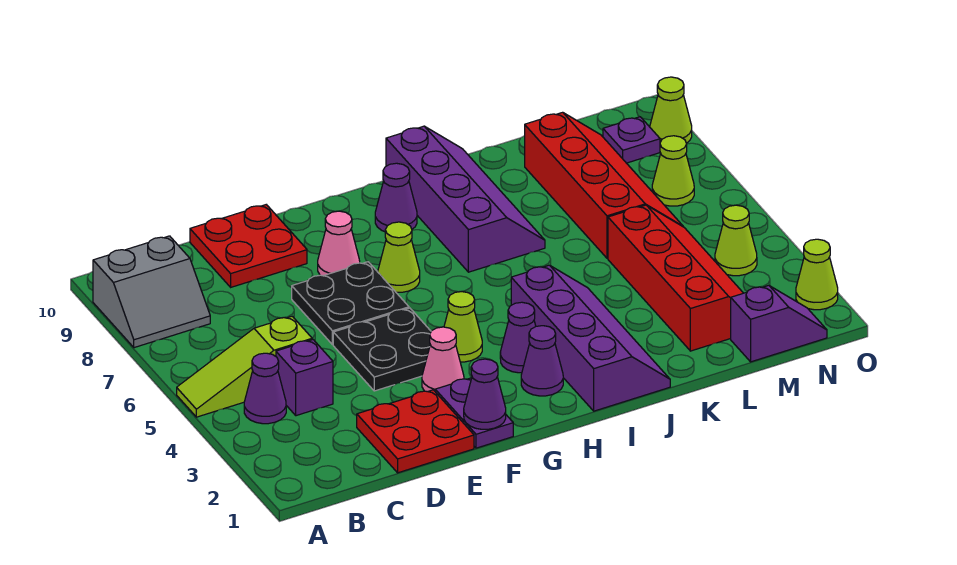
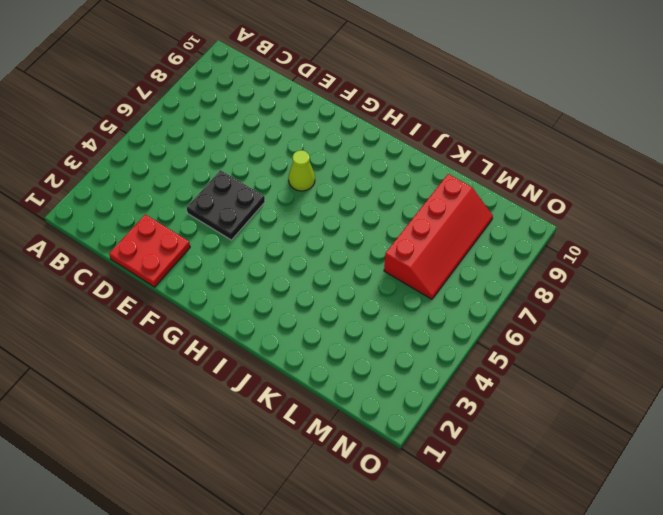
none -> lime 1x3 slope [177,316,312,417]
none -> grey 2x2 slope [93,236,210,348]
none -> purple 1x1 cone [244,353,286,424]

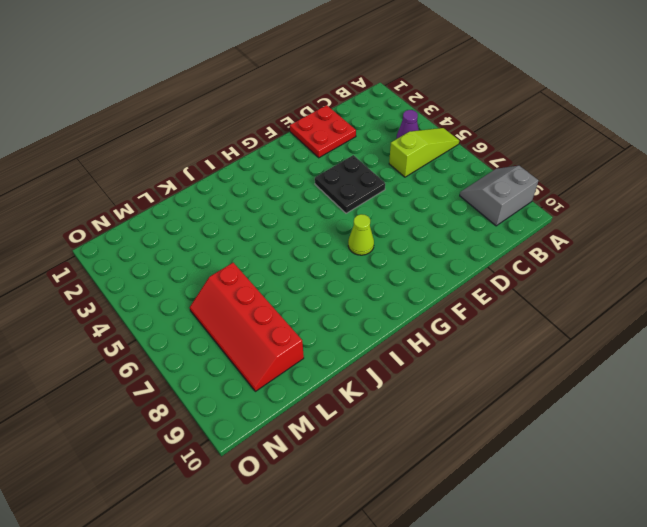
none -> purple 1x1 brick [276,340,333,416]
none -> red 2x2 plate [190,205,307,287]
none -> black 2x2 plate [292,262,409,345]

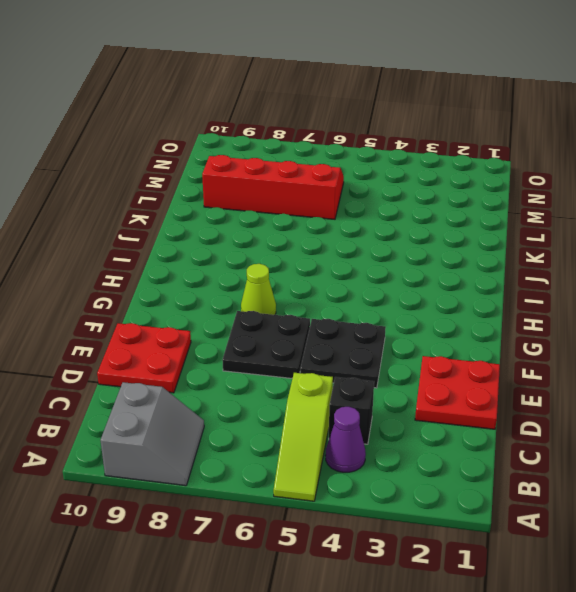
black 1x1 brick [329,377,374,444] -> purple 1x1 brick [276,340,333,416]
none -> purple 1x2 plate [435,378,513,448]
none -> pink 1x1 cone [422,327,464,392]
none -> pink 1x1 cone [318,211,360,276]

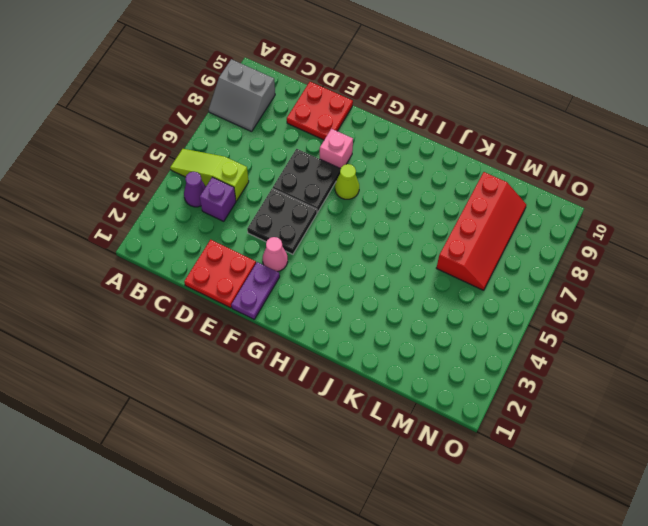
pink 1x1 brick [320,129,353,169] -> pink 1x1 cone [318,211,360,276]
none -> lime 1x1 cone [444,292,482,362]
none -> purple 1x1 cone [521,326,563,396]
none -> purple 1x1 cone [500,302,536,373]

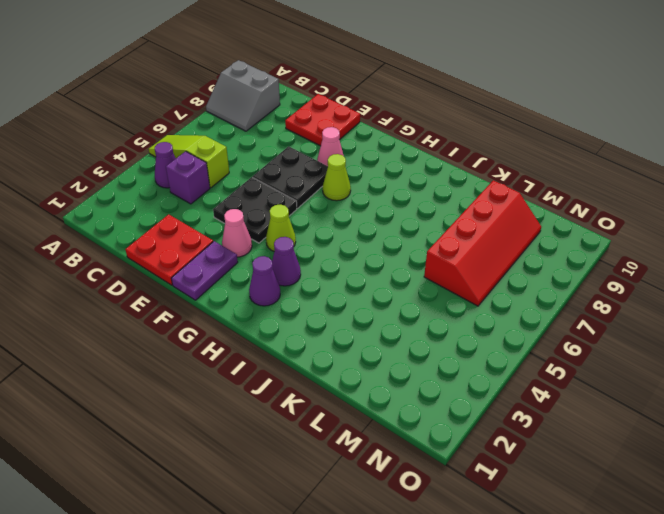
none -> purple 1x1 cone [375,163,417,232]
none -> purple 2x4 slope [511,265,670,411]
none -> purple 2x4 slope [386,126,545,272]

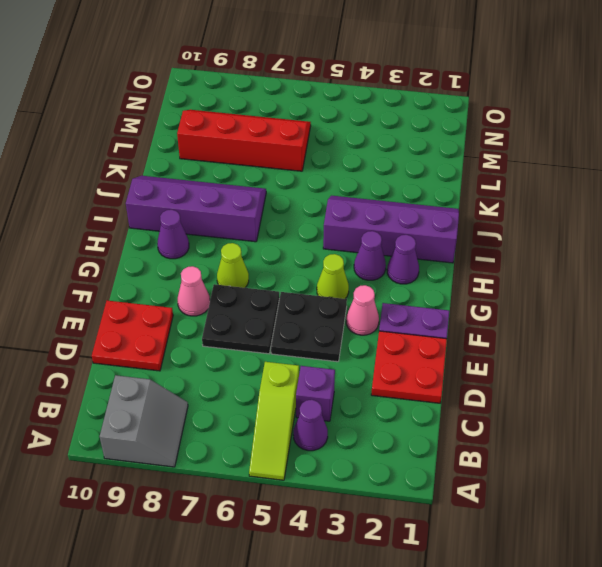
none -> red 2x4 slope [608,205,743,351]
none -> purple 1x2 slope [731,285,827,362]
none -> lime 1x1 cone [715,205,757,276]

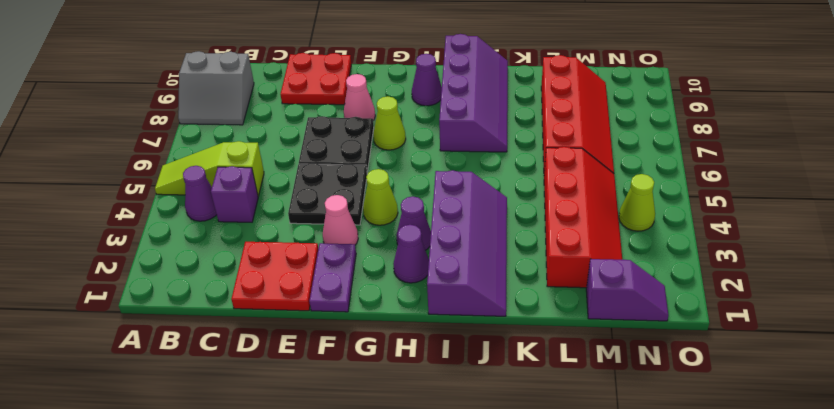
none -> lime 1x1 cone [652,136,694,206]
none -> purple 1x1 plate [603,117,660,163]
none -> lime 1x1 cone [796,239,838,310]

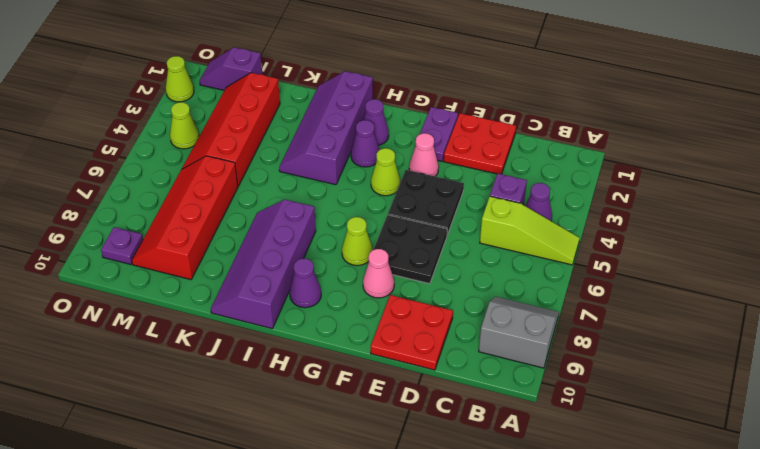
none -> lime 1x1 cone [652,136,694,206]
none -> lime 1x1 cone [650,77,692,143]
none -> purple 1x1 cone [464,359,506,429]

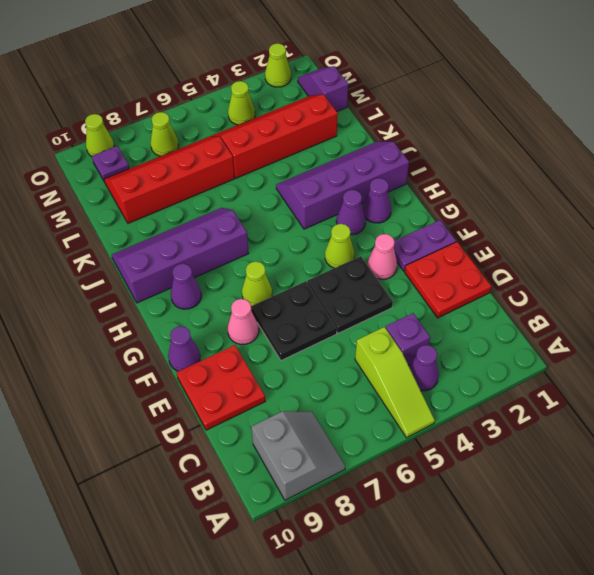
purple 1x1 cone [168,326,200,371] -> purple 1x1 cone moved to [464,359,506,429]

